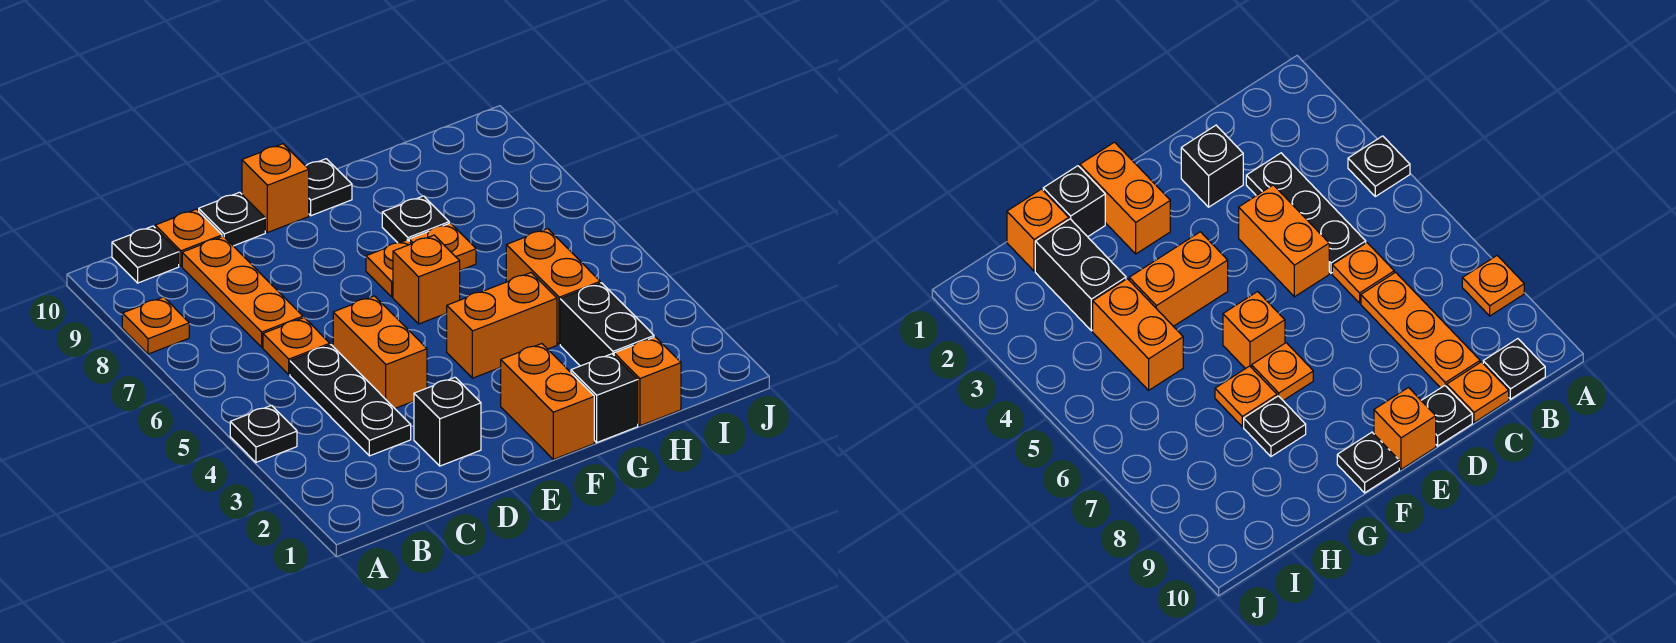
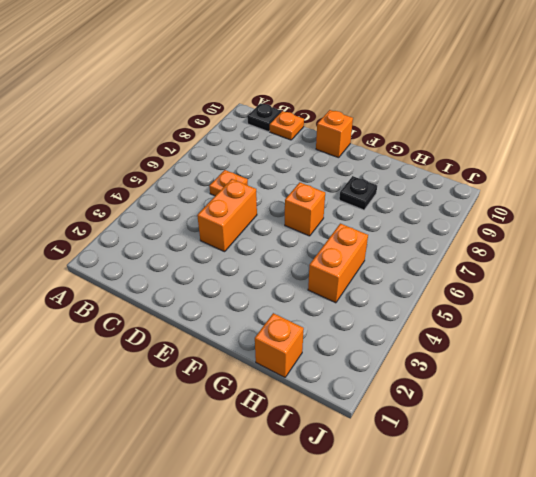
none -> black 1x1 plate [230,405,297,462]
none -> orange 1x1 plate [122,297,189,354]
none -> black 1x3 plate [290,345,411,456]

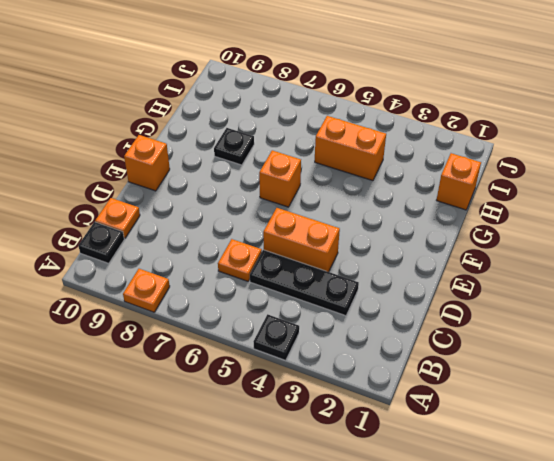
none -> orange 1x3 plate [182,236,303,347]
none -> black 1x1 brick [414,377,481,466]
none -> black 1x1 plate [199,192,265,246]

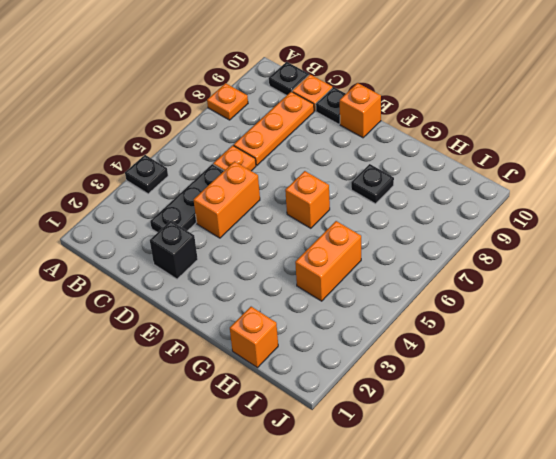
none -> orange 1x2 brick [501,344,594,459]
none -> orange 1x2 brick [447,273,557,378]
none -> orange 1x1 plate [366,240,411,297]

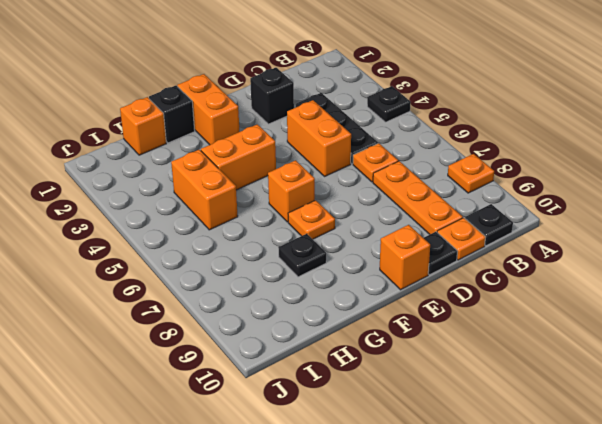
none -> black 1x1 plate [306,159,352,216]
none -> orange 1x1 plate [409,223,476,270]
none -> black 1x2 brick [560,283,654,366]

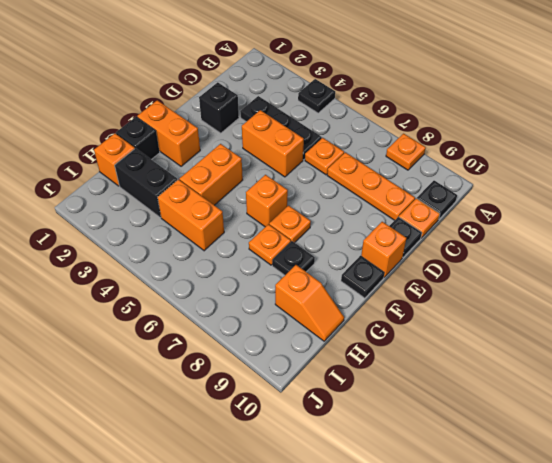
orange 1x2 slope [275,265,344,341] -> none

